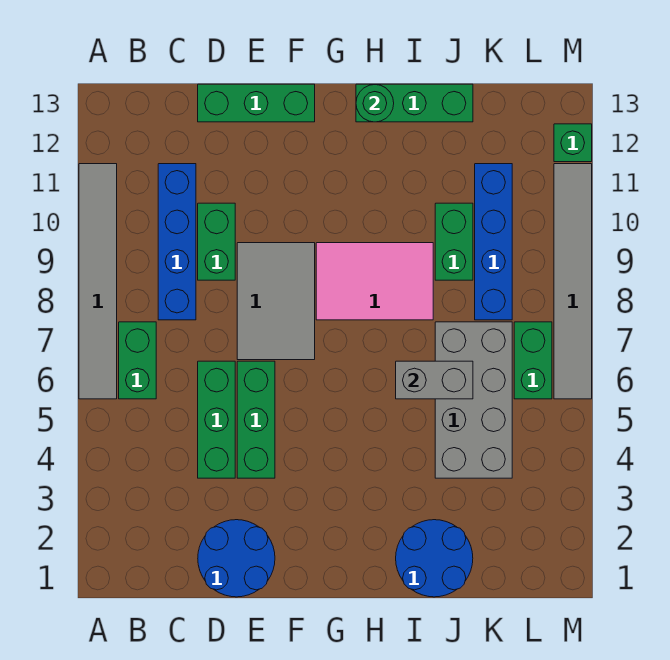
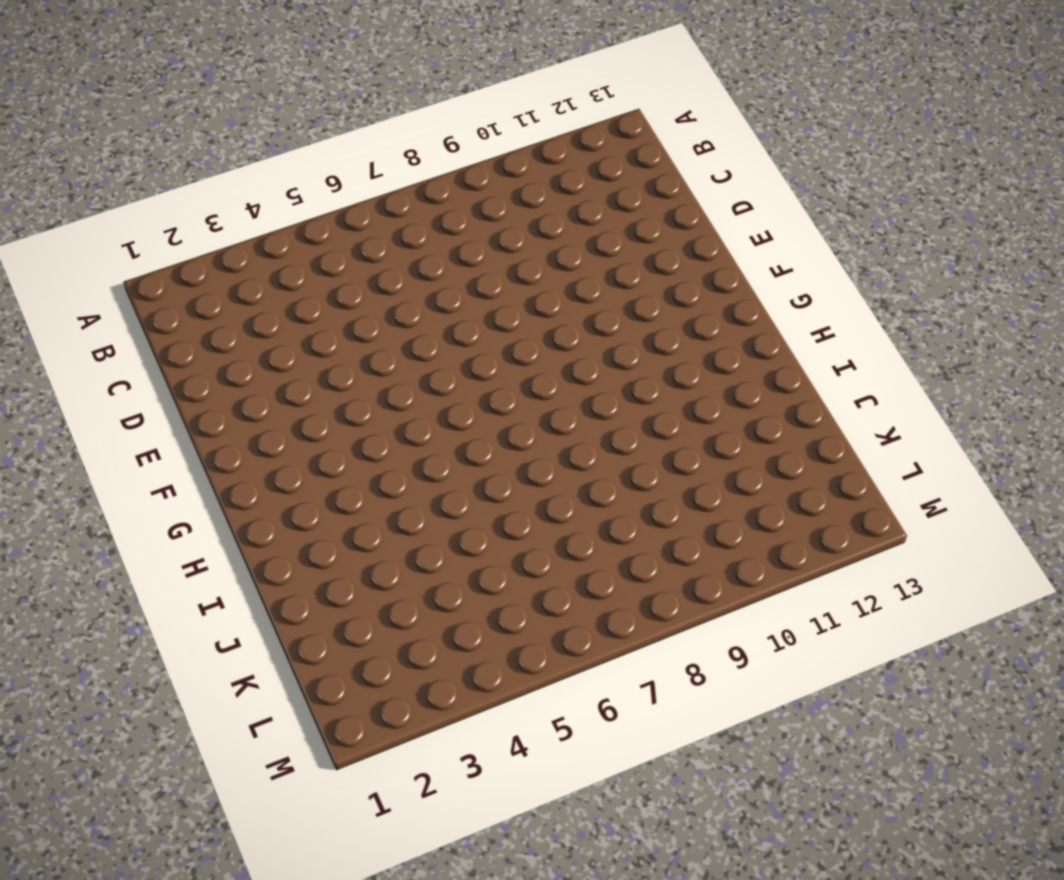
none -> grey 1x6 tile [79,164,117,399]
none -> green 1x2 brick [119,322,156,399]
none -> blue 1x4 brick [158,164,196,320]

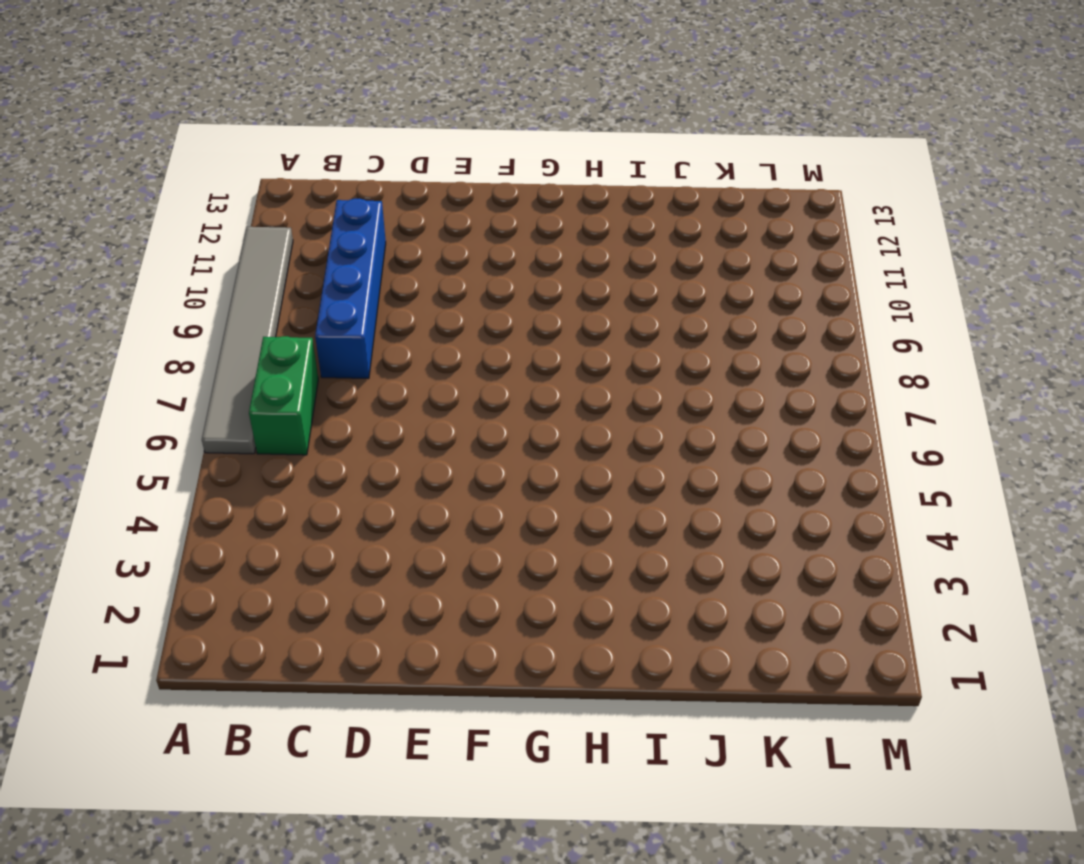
none -> blue 2x2 round brick [198,520,275,597]
none -> green 1x3 brick [198,361,235,478]
none -> green 1x2 brick [198,203,235,280]

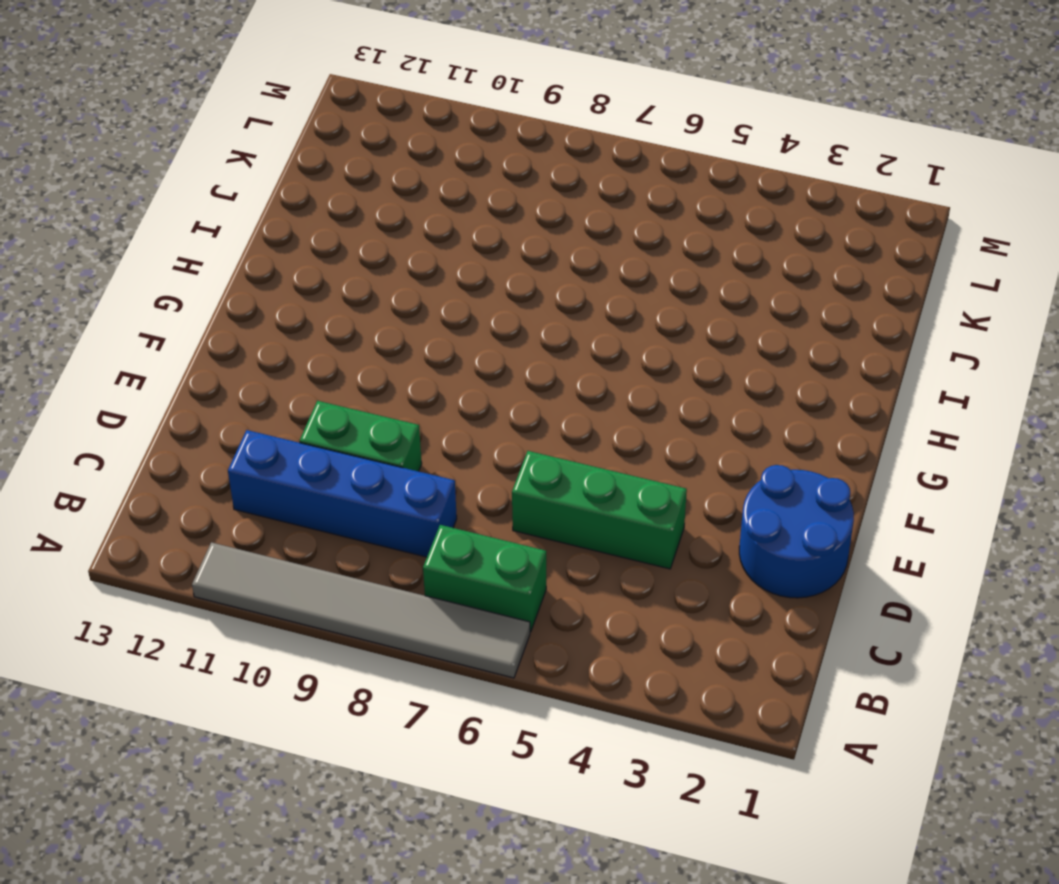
none -> green 1x3 brick [198,84,315,122]
none -> green 1x3 brick [237,361,275,478]
none -> grey 2x3 tile [237,243,315,360]

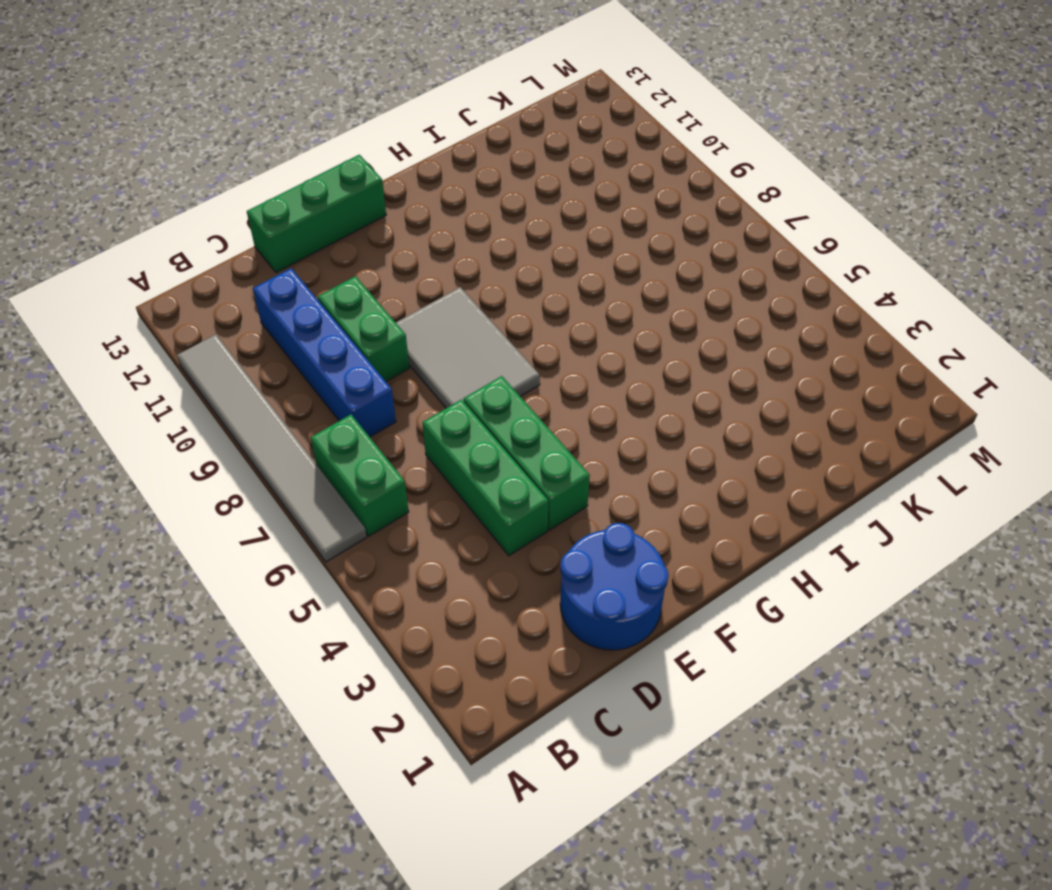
none -> pink 2x3 tile [316,243,433,320]
none -> green 1x3 brick [356,84,473,122]
none -> blue 2x2 round brick [396,520,473,597]

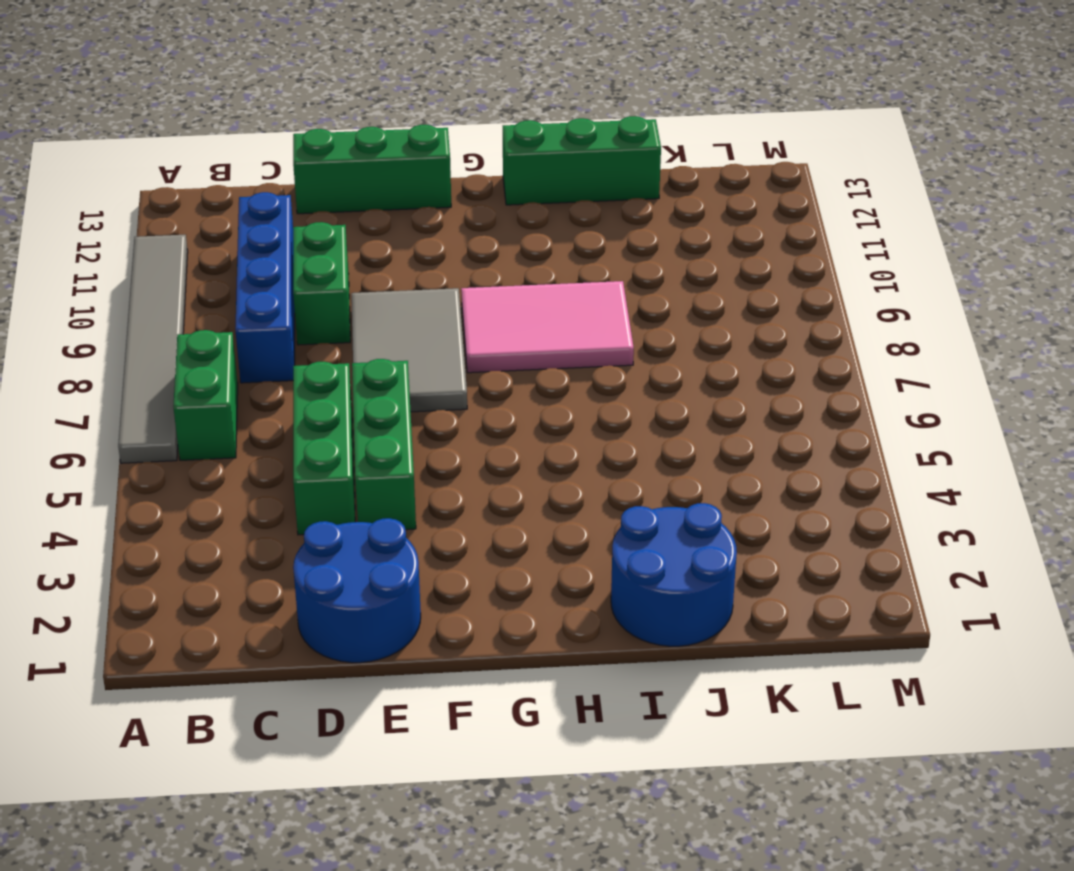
none -> grey 2x4 brick [435,322,512,478]
none -> green 1x2 brick [435,203,473,280]
none -> blue 1x4 brick [475,164,512,320]

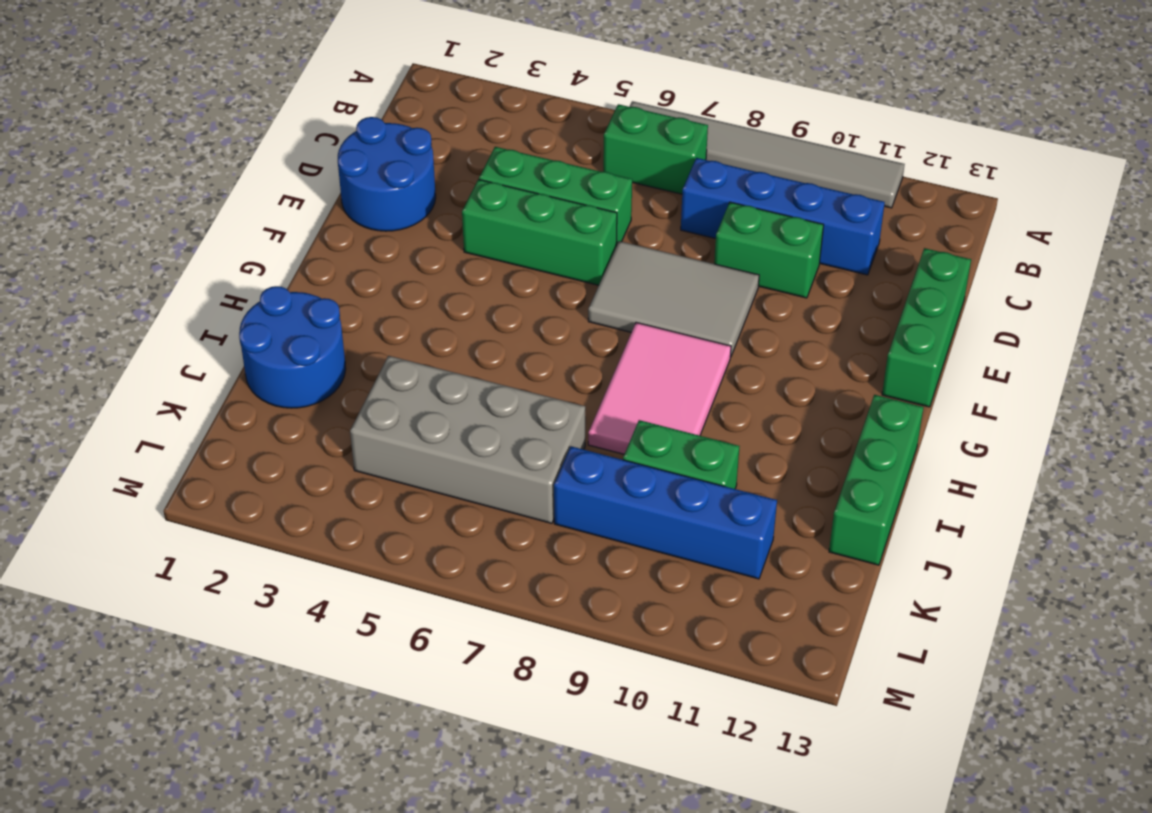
none -> green 1x2 brick [514,322,552,399]
none -> grey 1x6 tile [554,164,592,399]
none -> green 1x1 brick [554,124,592,162]

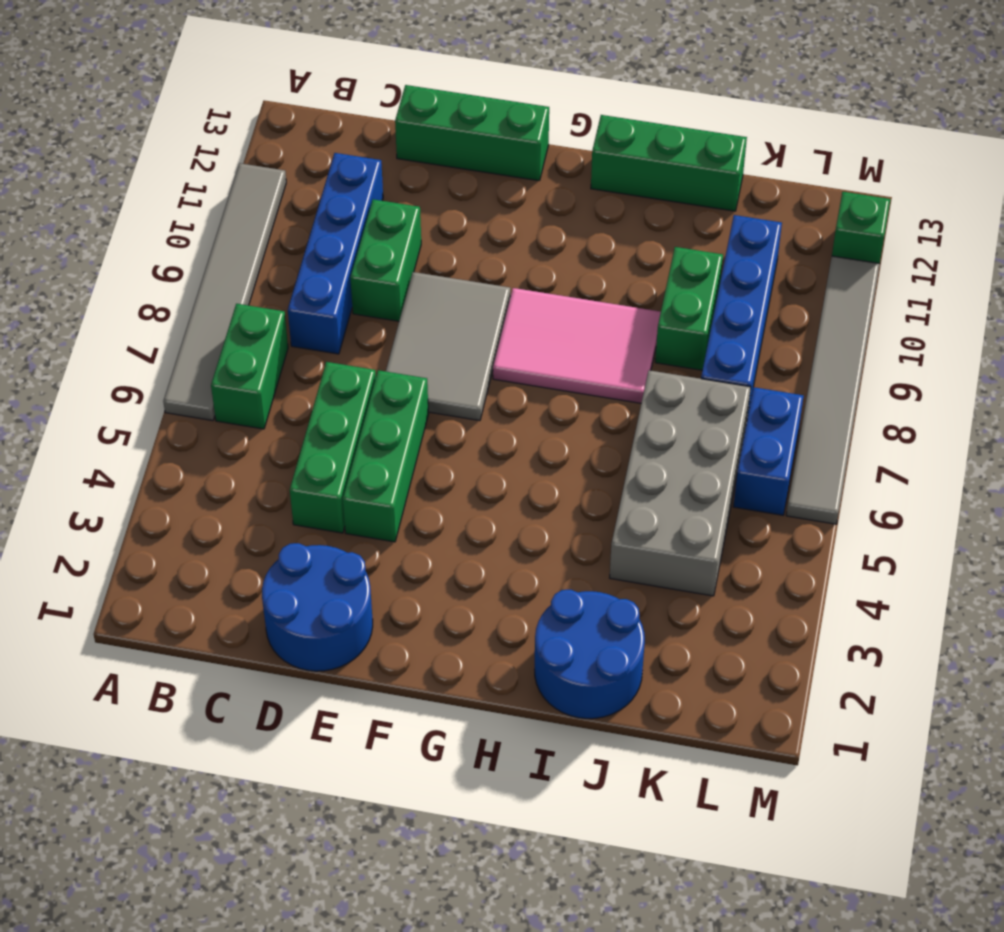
blue 1x2 brick [733,387,803,515] -> green 1x2 brick [514,322,552,399]
none -> green 1x1 round brick [356,84,394,122]
none -> grey 1x2 brick [396,361,473,399]

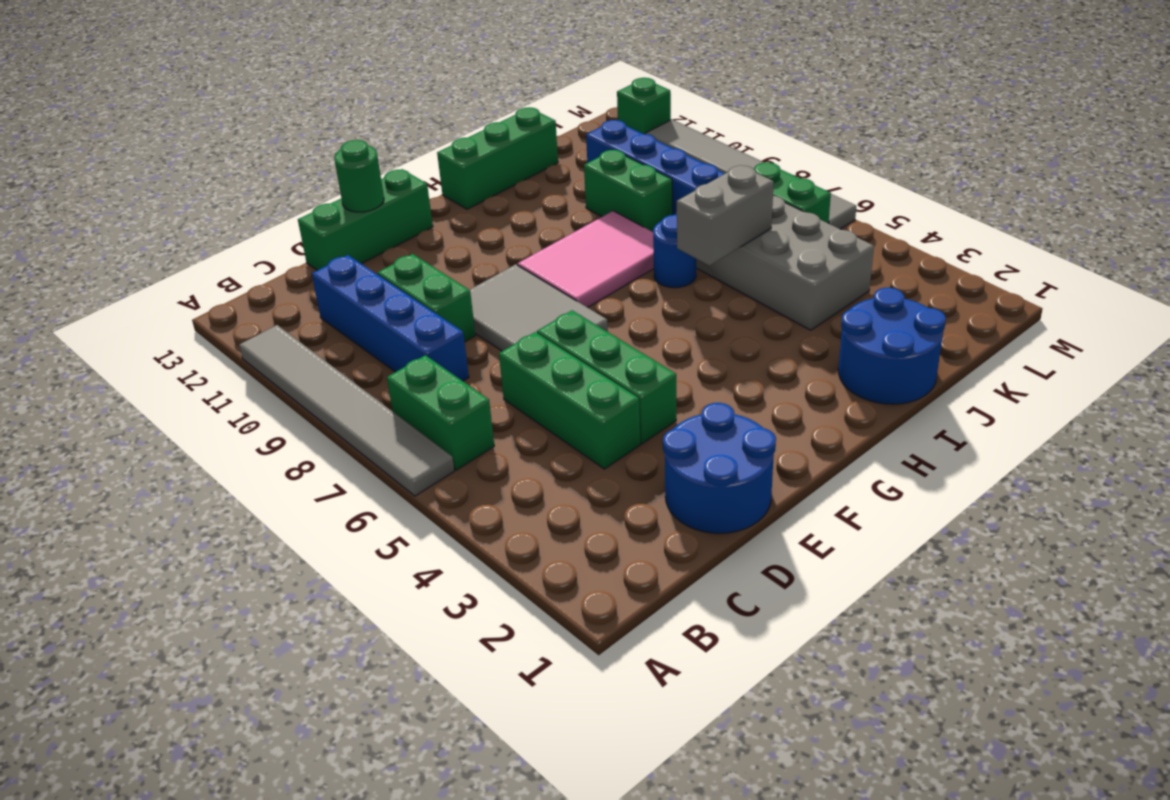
green 1x1 round brick [334,140,384,212] -> green 1x1 round brick moved to [356,84,394,122]
blue 1x1 round brick [653,215,696,288] -> none

